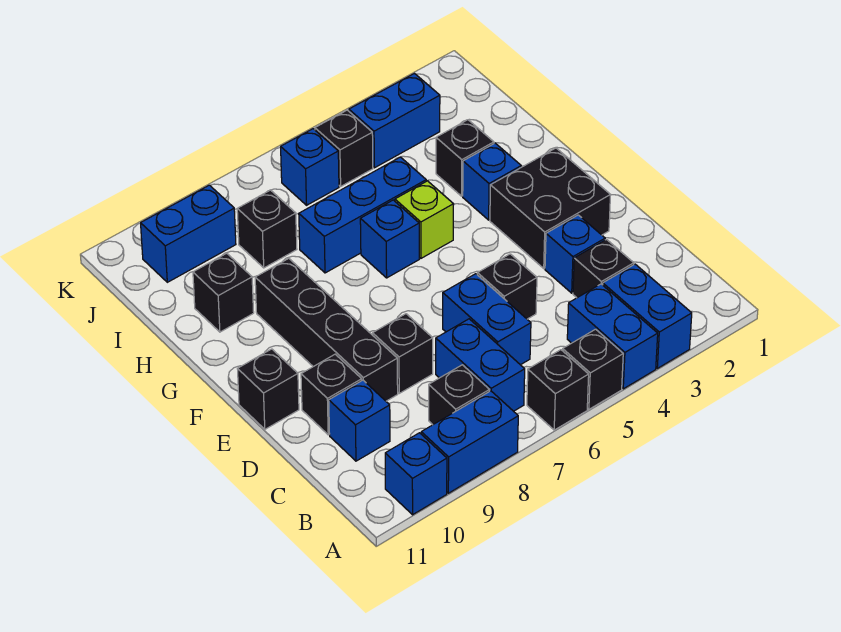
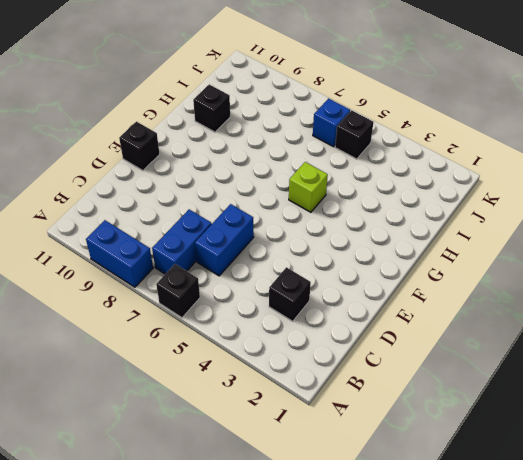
none -> blue 1x2 brick [603,264,692,368]
none -> blue 1x2 brick [567,284,658,389]
none -> black 1x1 brick [563,329,623,409]

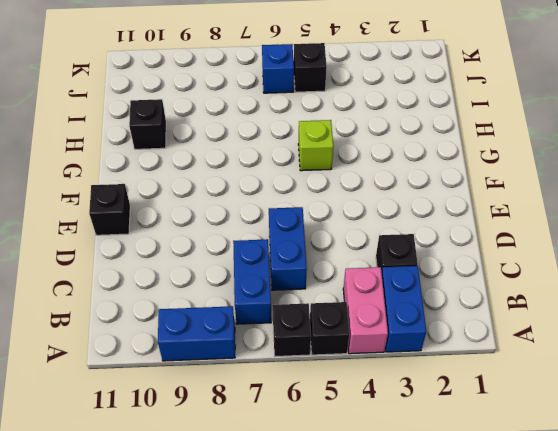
pink 1x2 brick [343,267,388,354] -> blue 1x2 brick [567,284,658,389]
none -> blue 1x1 brick [385,433,447,515]
none -> black 1x1 brick [429,365,490,425]
none -> blue 1x1 brick [329,380,390,461]

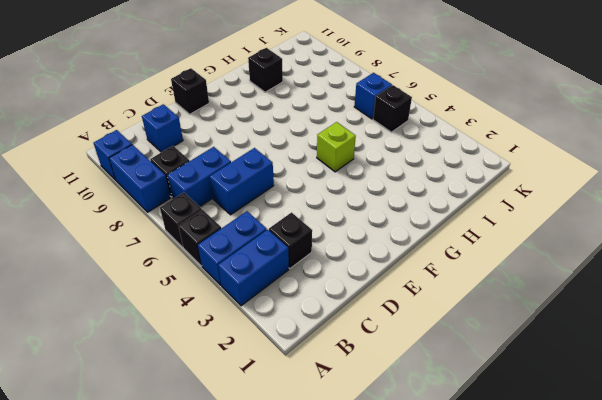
none -> blue 1x1 brick [545,215,605,293]
none -> black 1x1 brick [477,254,537,319]
none -> black 1x1 brick [373,314,433,393]

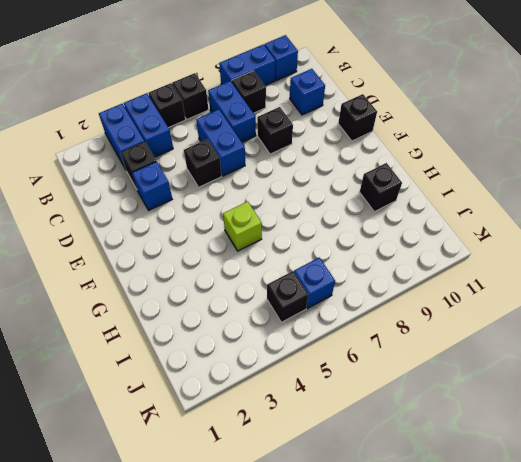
none -> black 1x4 brick [255,258,398,401]
none -> black 1x1 brick [301,354,362,435]
none -> black 2x2 brick [490,148,611,268]

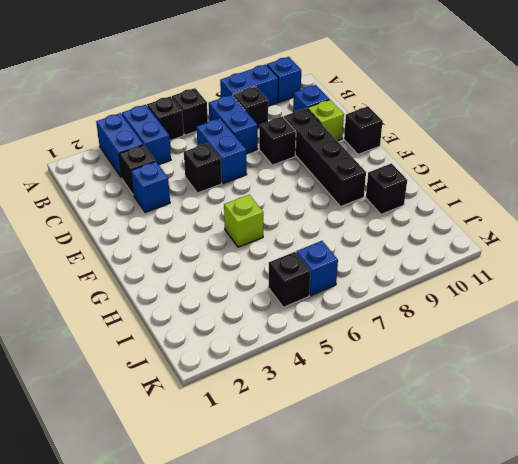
lime 1x1 brick [308,100,344,141] -> black 1x1 brick [301,354,362,435]
none -> black 2x2 brick [490,148,611,268]
none -> blue 1x1 brick [463,143,521,220]
none -> blue 1x1 brick [360,200,419,278]

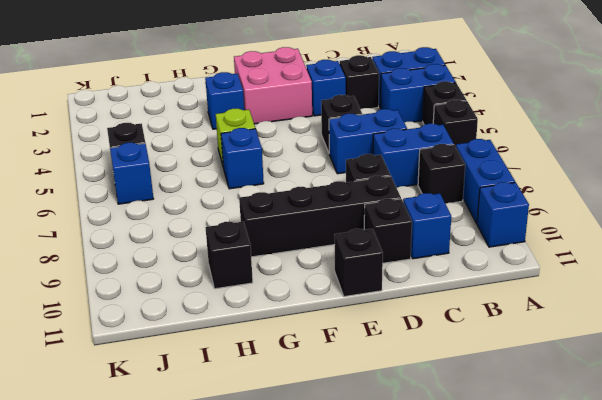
pink 2x2 brick [234,47,312,124] -> black 2x2 brick [490,148,611,268]
none -> black 1x1 brick [436,120,494,196]
none -> blue 1x3 brick [299,157,426,273]
none -> black 1x1 brick [237,190,297,268]

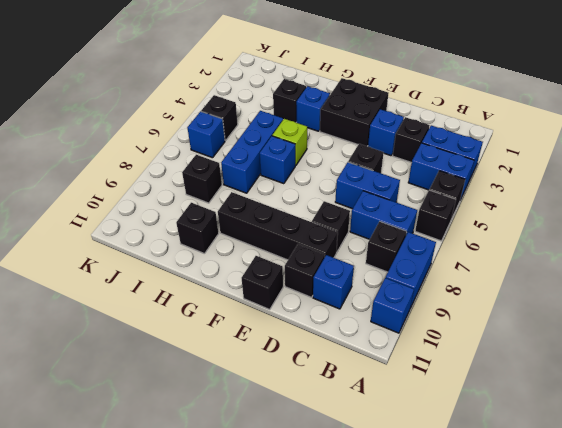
none -> blue 1x2 brick [349,74,440,168]
none -> blue 1x2 brick [141,185,236,282]

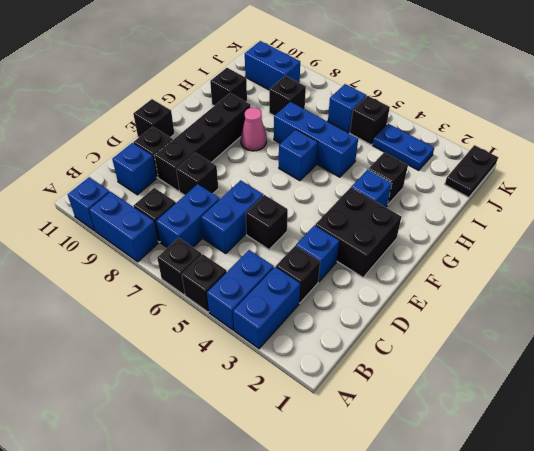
pink 1x1 cone [241,108,267,151] -> none
black 1x2 plate [445,145,498,197] -> none
blue 1x2 plate [373,124,434,170] -> blue 1x2 brick [349,74,440,168]
none -> lime 1x1 brick [395,181,454,258]

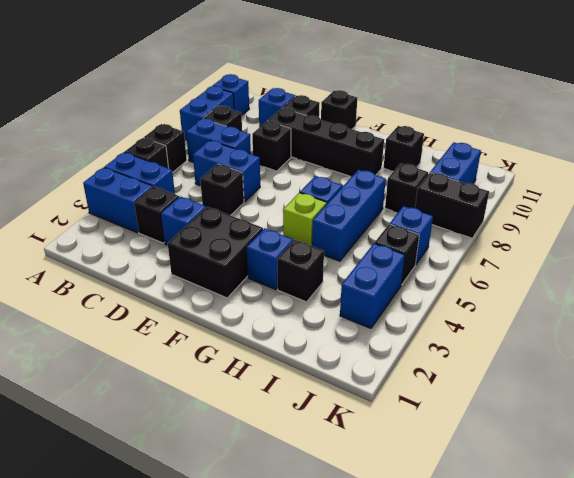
black 1x2 brick [415,173,489,238] -> none

